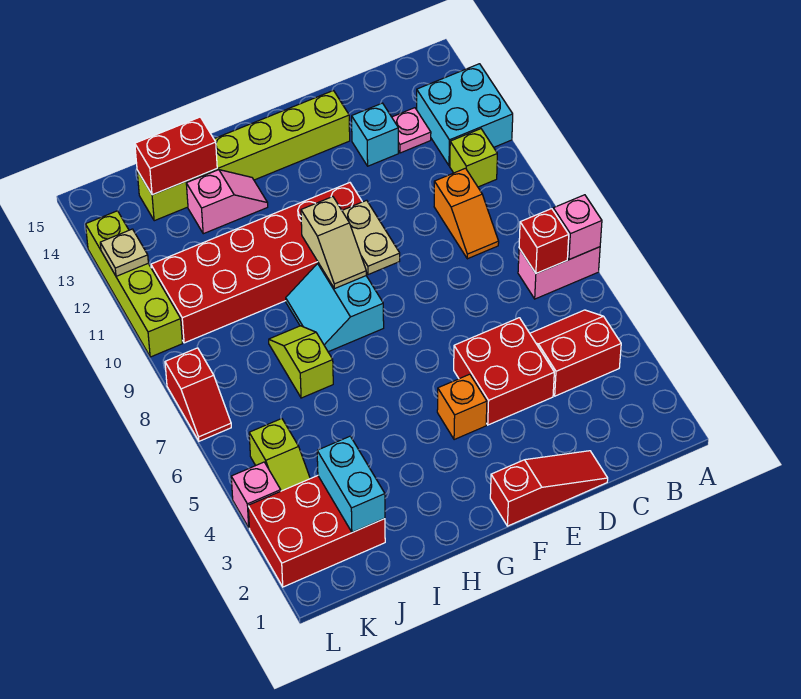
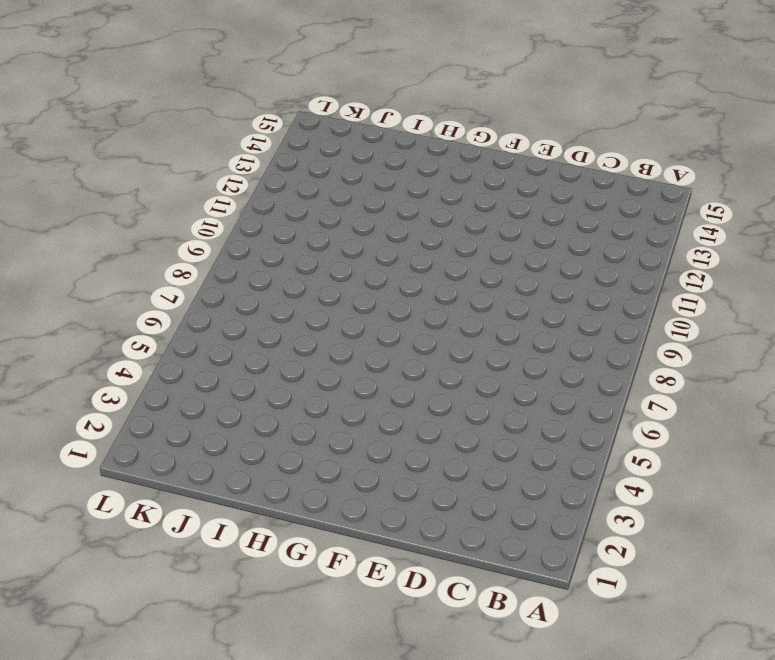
none -> pink 1x2 brick [518,247,600,299]
none -> cyan 2x2 brick [417,64,513,166]
none -> red 2x2 slope [530,310,621,396]

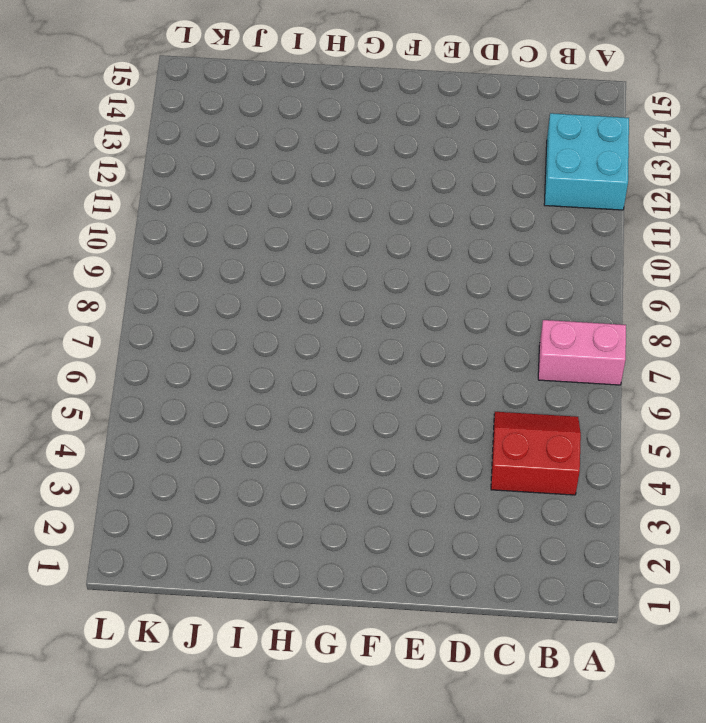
none -> lime 1x1 brick [450,129,497,187]
none -> orange 1x2 slope [434,168,499,259]
none -> pink 1x1 plate [392,108,431,153]

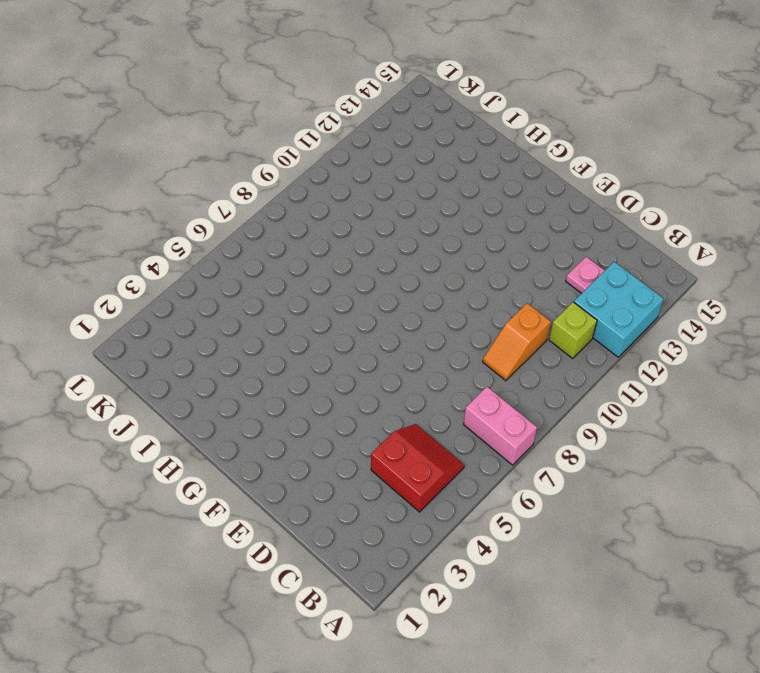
none -> red 1x3 slope [490,451,608,526]
none -> red 2x2 brick [454,318,554,425]
none -> cyan 1x1 brick [352,103,398,166]

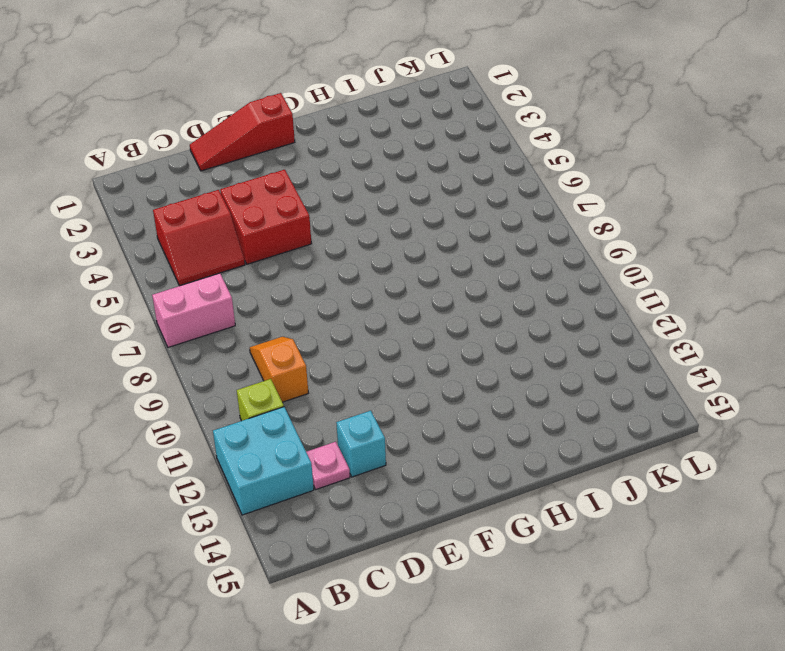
none -> lime 1x6 brick [137,91,350,221]
none -> orange 1x1 brick [437,374,487,440]
none -> red 2x6 brick [151,183,362,343]

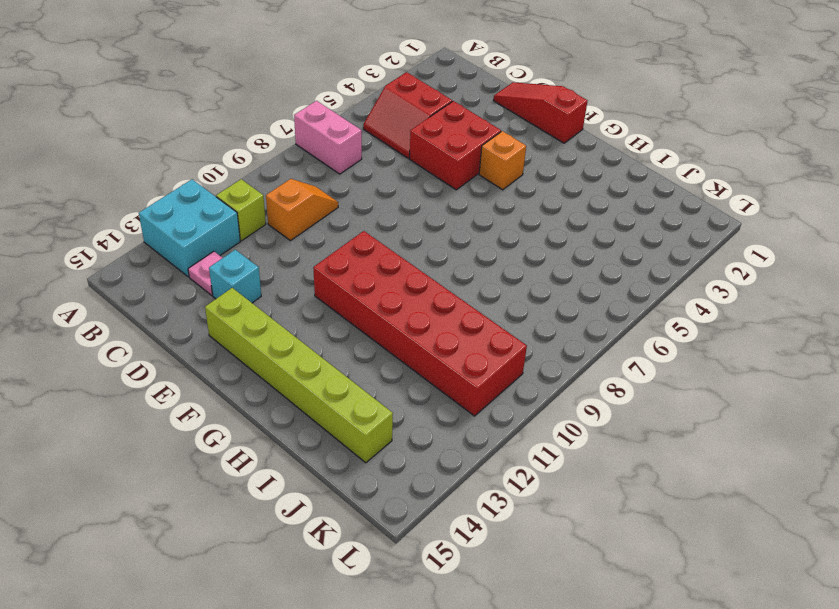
none -> cyan 2x2 slope [286,263,384,352]
none -> pink 1x2 slope [186,170,268,234]
none -> lime 1x2 slope [269,326,333,398]

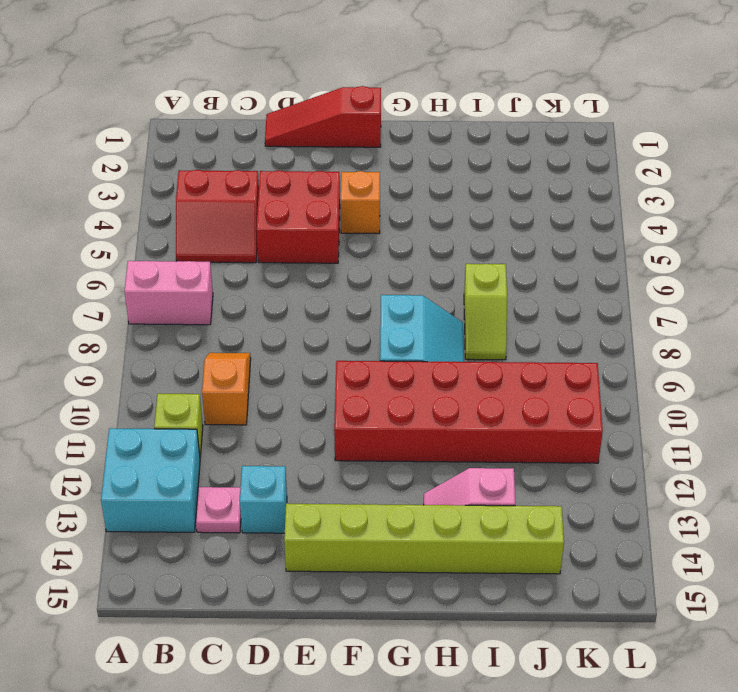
none -> red 2x3 brick [248,476,385,587]
none -> lime 1x2 slope [249,418,310,491]
none -> pink 1x1 brick [231,462,281,528]

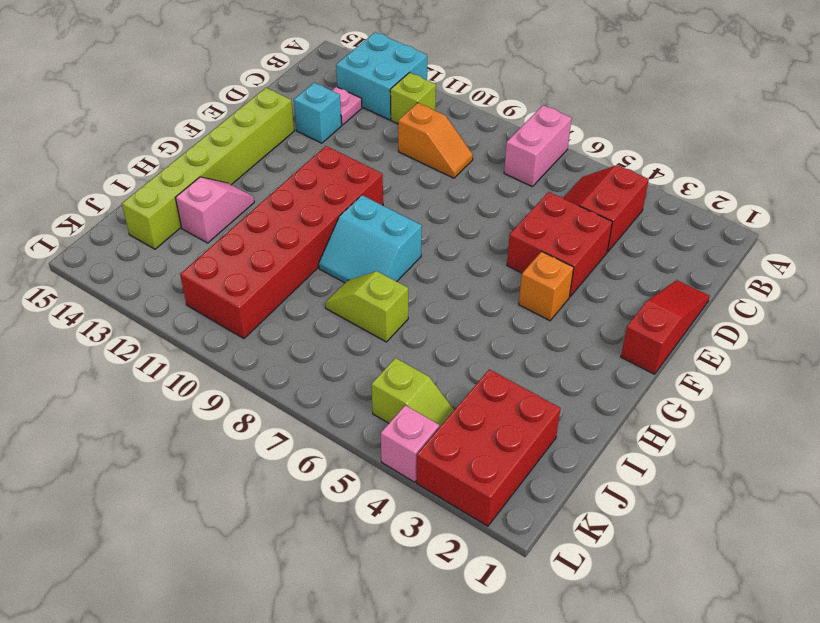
none -> red 1x2 slope [165,348,231,441]
none -> lime 1x4 brick [86,211,182,357]
none -> pink 1x1 brick [553,195,602,260]

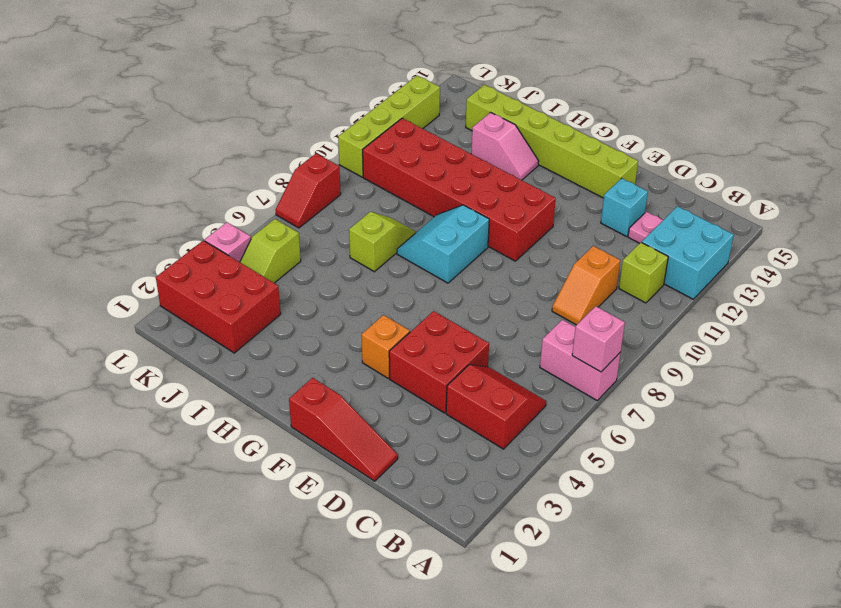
none -> red 1x1 brick [519,209,569,273]
none -> tan 1x2 plate [342,200,400,275]
none -> tan 1x2 slope [301,197,366,289]

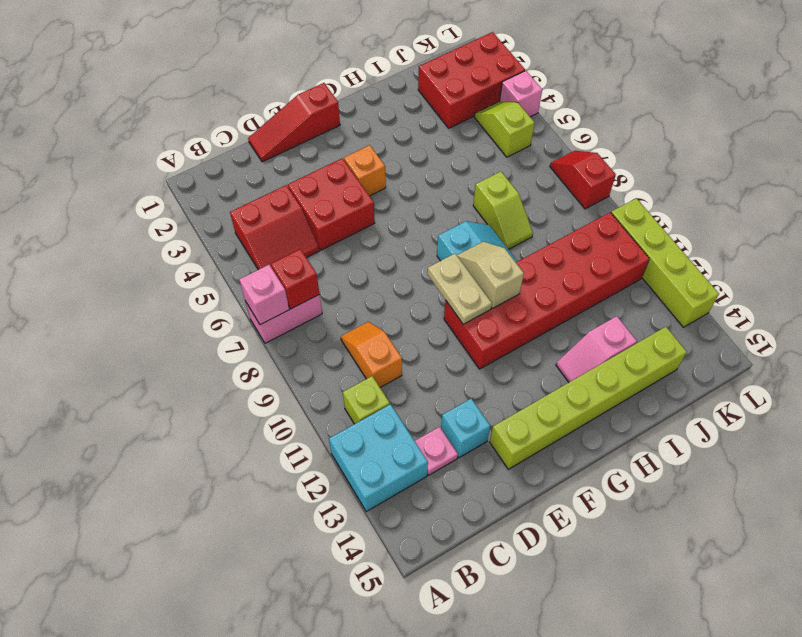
none -> red 1x2 brick [135,117,217,195]
none -> cyan 1x2 brick [317,436,385,532]
none -> tan 1x1 plate [100,229,148,276]

